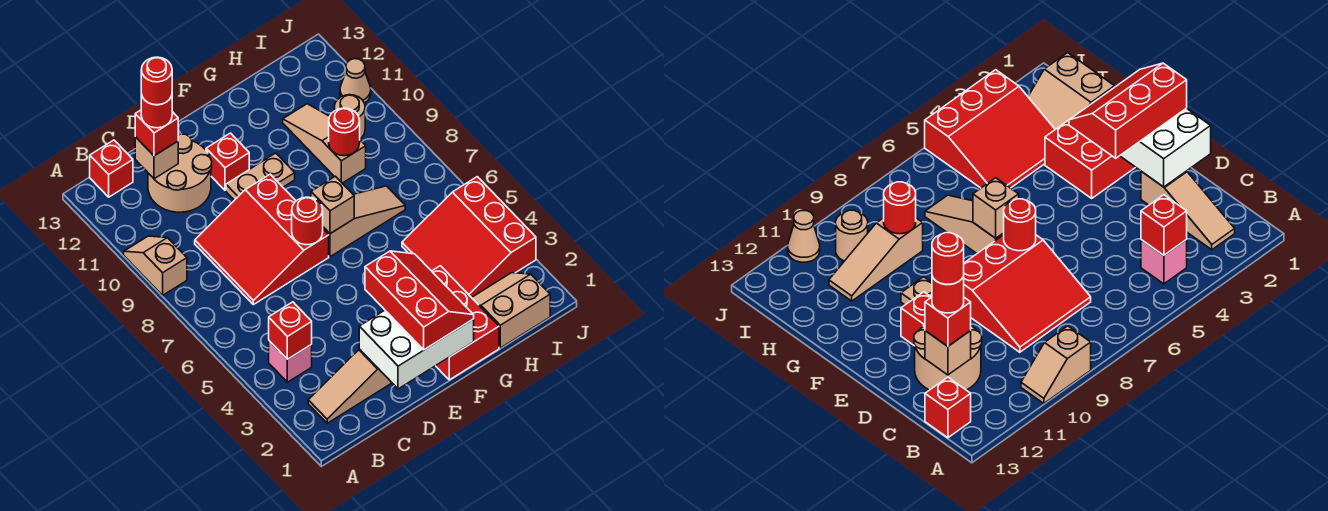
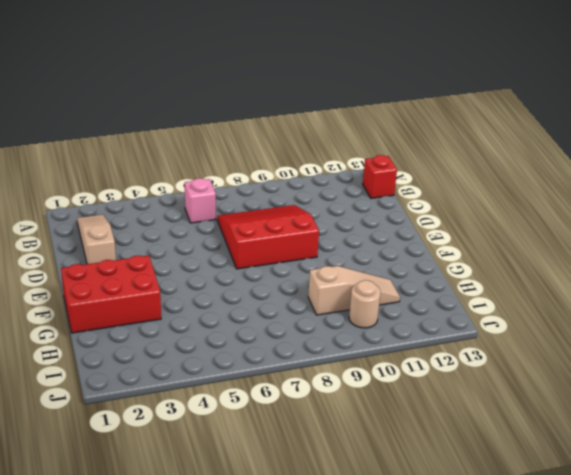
pink 1x1 brick [185,178,216,223] -> pink 1x1 brick moved to [269,341,312,382]
none -> tan 1x2 slope [124,236,187,295]
none -> tan 2x2 round brick [148,134,212,212]
none -> tan 1x2 plate [226,153,295,200]

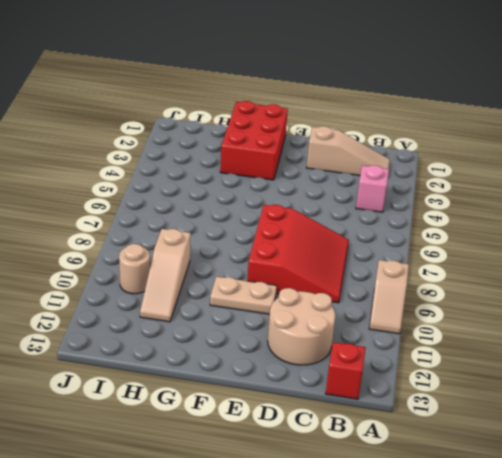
none -> red 1x1 brick [206,133,249,190]
none -> tan 1x3 slope [323,186,405,257]
none -> tan 2x2 slope [472,273,550,348]

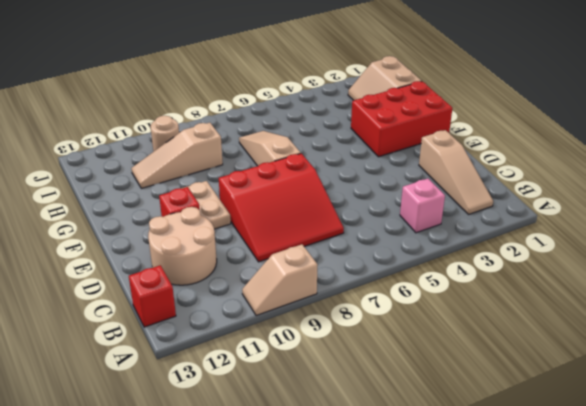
none -> red 3x3 slope [402,177,536,298]
none -> tan 1x1 cone [340,59,371,103]
none -> red 1x1 brick [269,302,312,359]

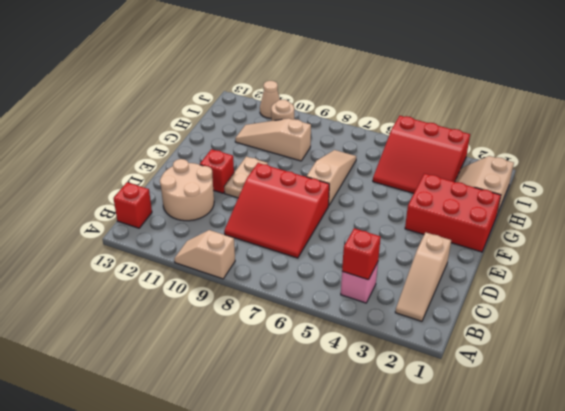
none -> tan 1x1 brick [135,137,178,179]
none -> white 2x3 brick [359,310,474,389]
none -> red 1x1 round brick [292,197,323,245]

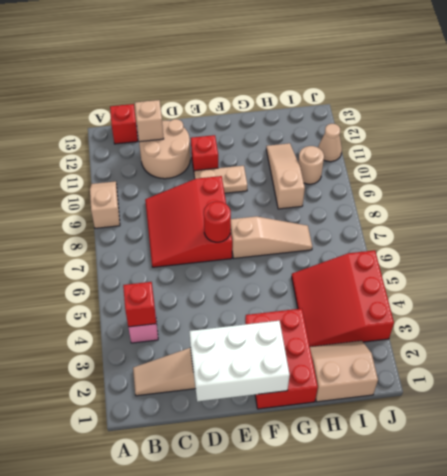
none -> tan 1x1 brick [311,176,354,234]
none -> red 1x1 round brick [329,108,360,156]
none -> red 1x1 brick [135,110,178,156]

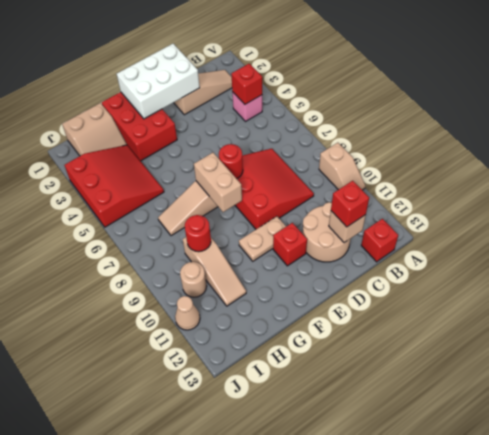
tan 1x2 brick [194,153,242,212] -> tan 1x1 brick [311,176,354,234]
none -> red 2x3 slope [365,251,474,350]
none -> red 1x1 round brick [141,94,172,128]
none -> red 1x1 round brick [141,57,172,105]

